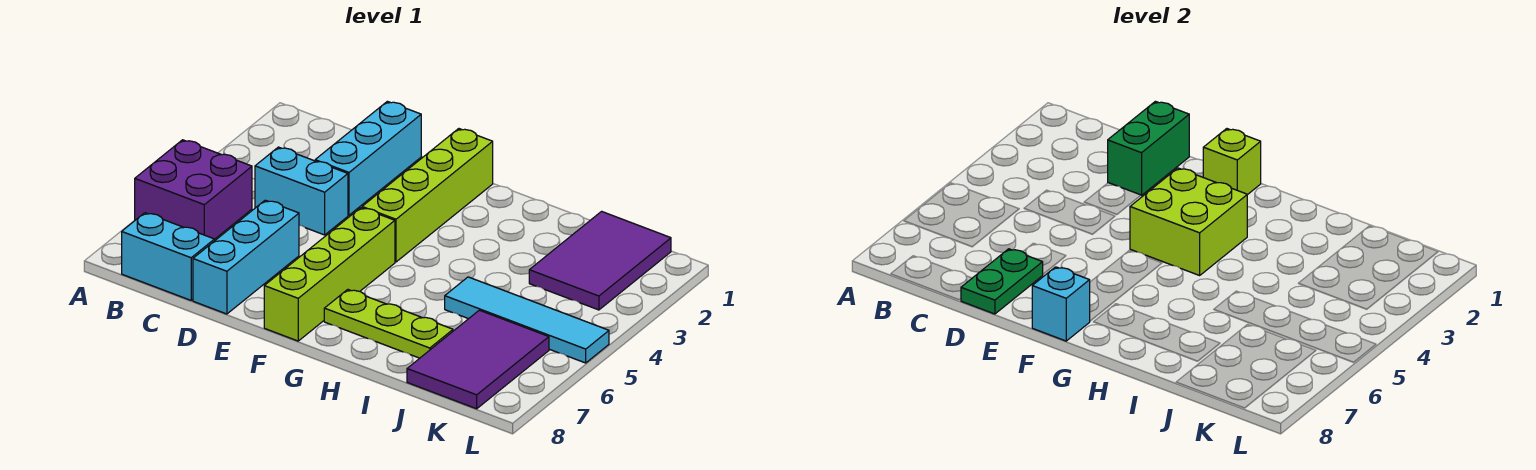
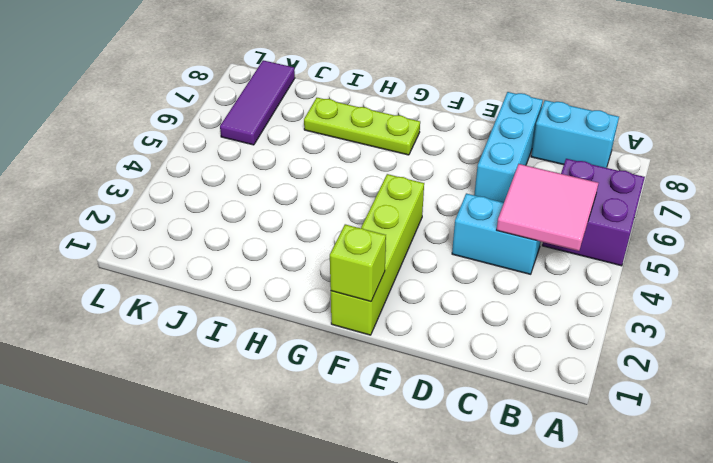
pink 2x2 tile [497,164,598,251] -> none
purple 1x3 tile [220,60,295,145] -> purple 2x3 tile [407,310,549,409]
none -> cyan 1x3 brick [315,101,421,215]
none -> lime 1x4 brick [264,208,395,341]
none -> cyan 1x4 tile [445,277,609,363]

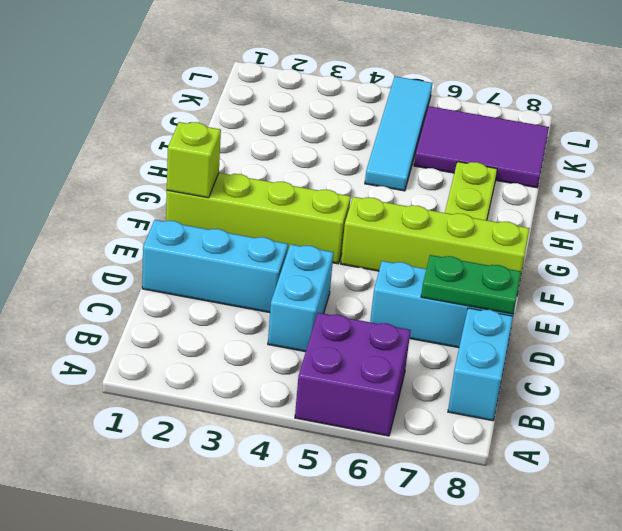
none -> purple 2x3 tile [529,211,671,310]
none -> green 1x2 brick [1108,101,1189,195]
none -> lime 2x2 brick [1130,168,1247,275]

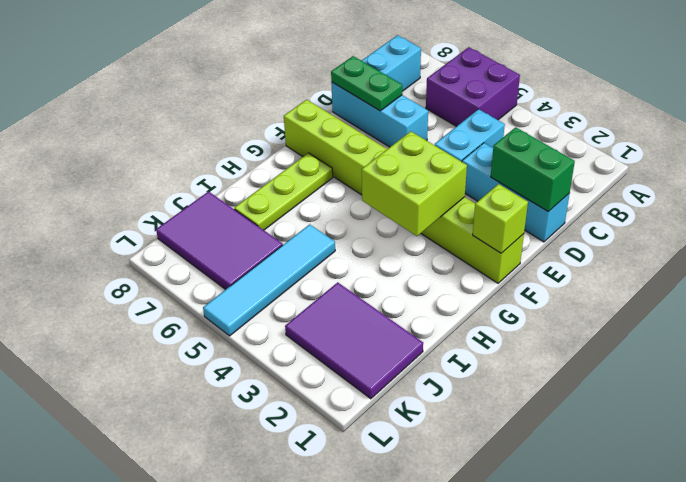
none -> cyan 1x1 brick [1032,267,1090,341]

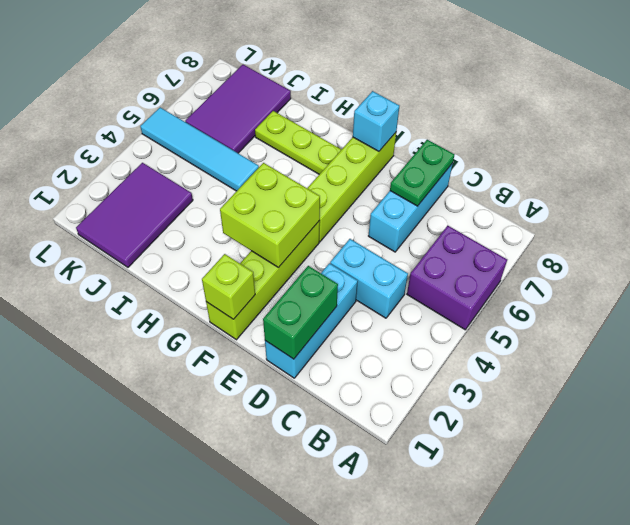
none -> cyan 1x2 brick [122,213,215,300]

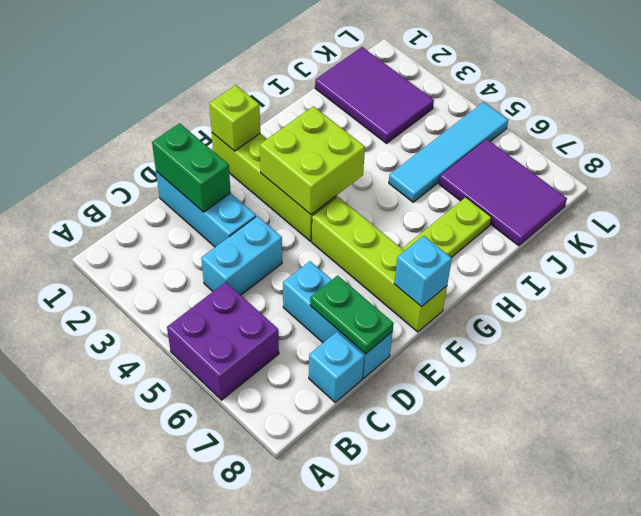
cyan 1x1 brick [309,332,364,402] -> cyan 1x2 brick [122,213,215,300]

